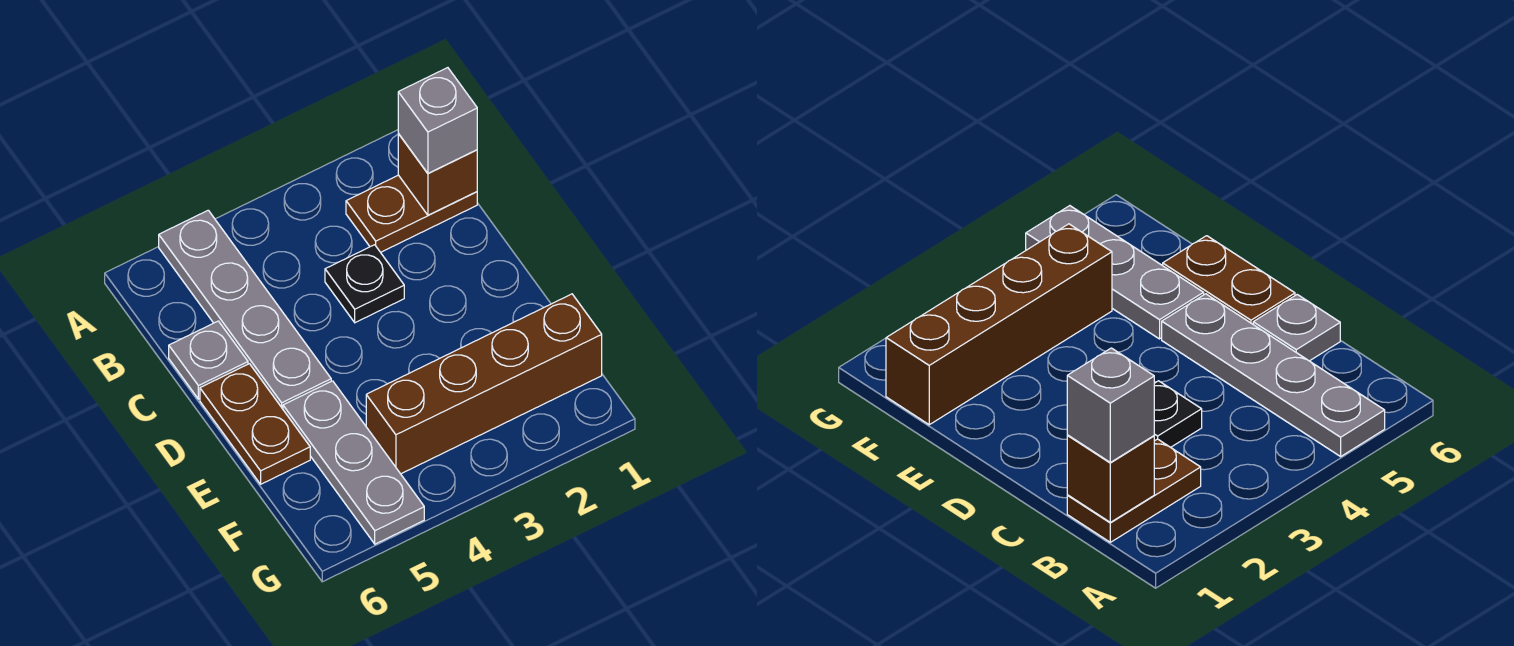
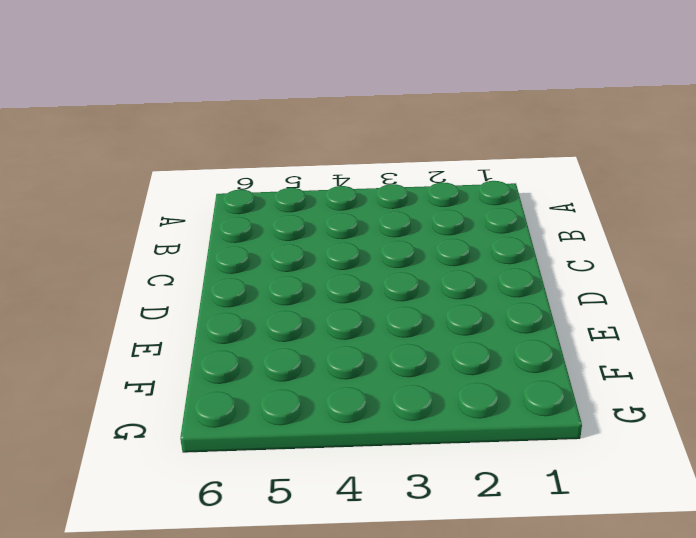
none -> grey 1x4 plate [159,210,331,409]
none -> brown 1x2 plate [346,175,477,252]

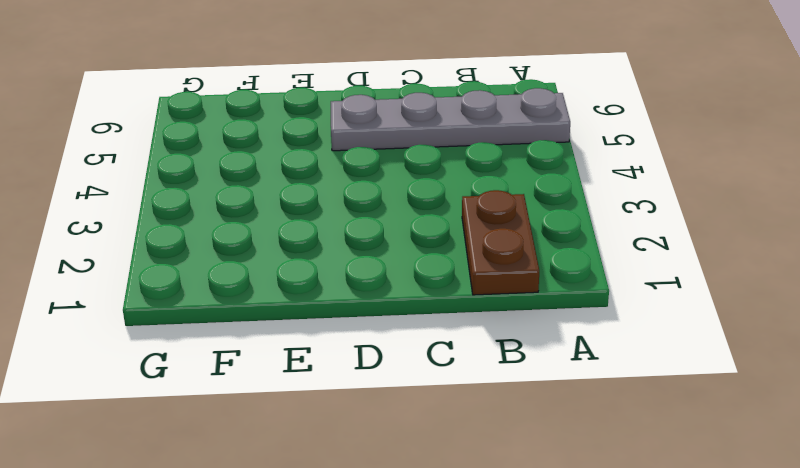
none -> black 1x1 plate [325,245,404,323]
none -> grey 1x1 plate [169,321,248,399]

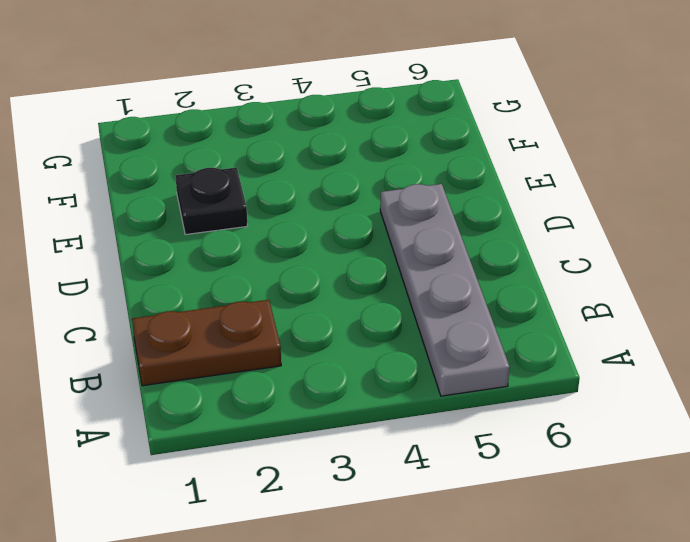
black 1x1 plate [175,167,248,235] -> black 1x1 plate moved to [325,245,404,323]
none -> grey 1x1 plate [169,321,248,399]
none -> brown 1x2 plate [200,364,310,484]

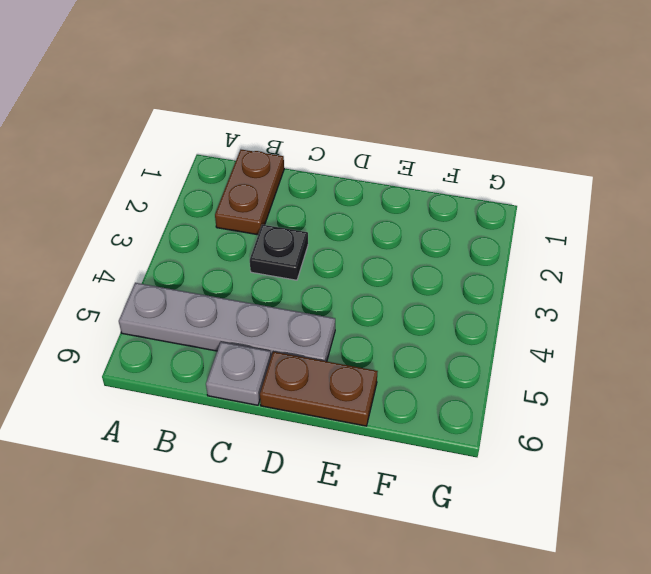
none -> grey 1x3 plate [283,381,424,544]
none -> brown 1x4 brick [366,294,602,474]

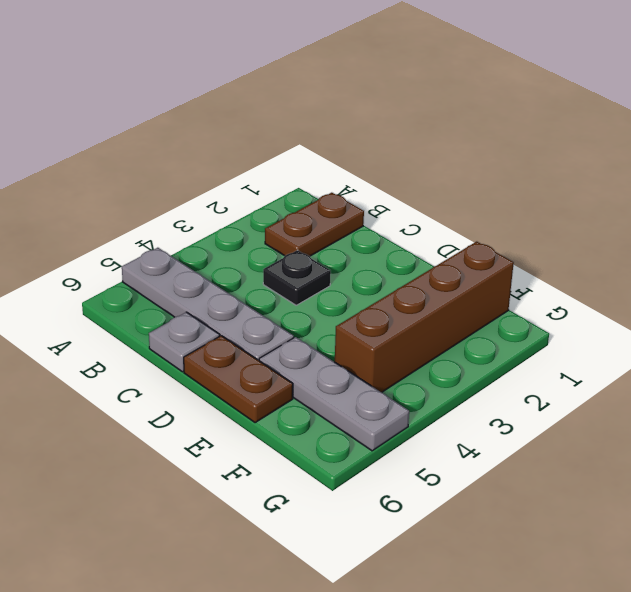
none -> brown 1x1 brick [398,134,477,215]
none -> grey 1x1 brick [398,68,477,173]

